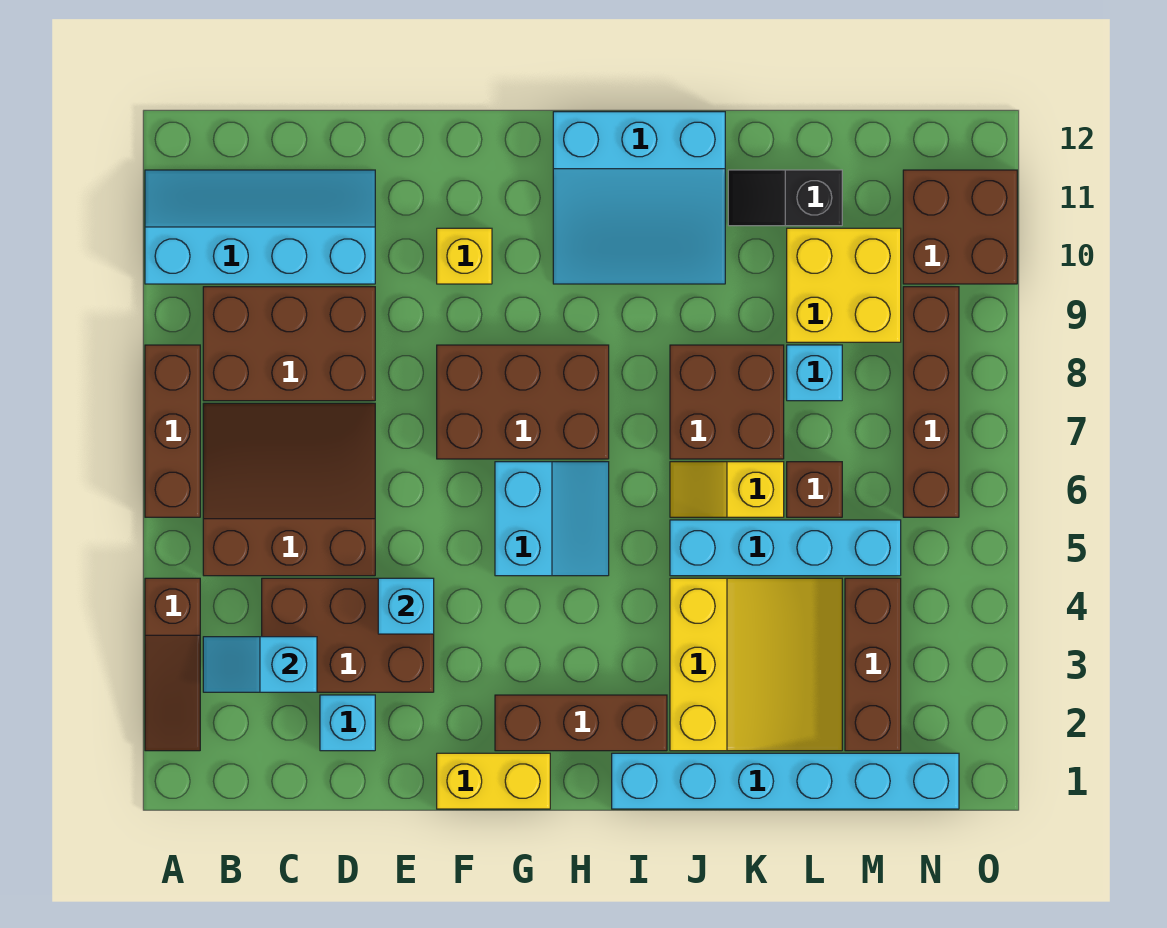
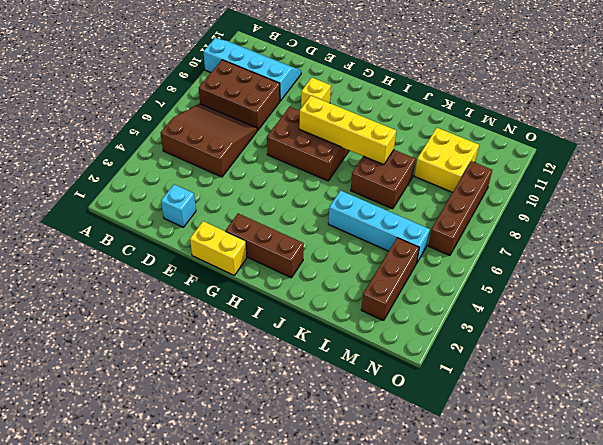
yellow 1x4 brick [299,96,396,165] -> none
none -> brown 1x3 slope [145,578,200,751]
none -> brown 1x3 brick [145,345,200,517]
none -> brown 2x3 brick [262,578,434,692]

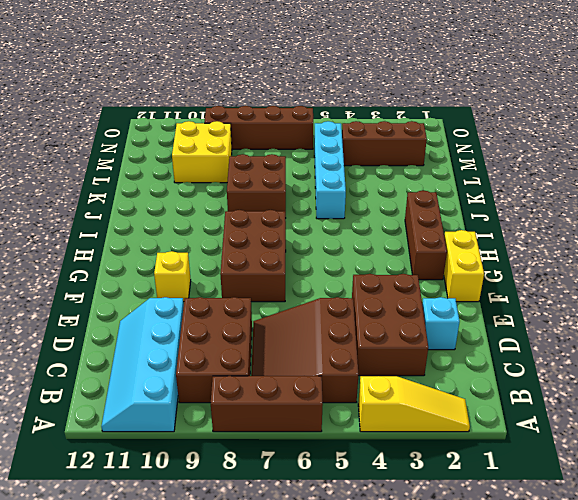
yellow 1x3 slope [358,376,470,432] -> brown 1x3 slope [145,578,200,751]
none -> cyan 2x2 slope [495,462,609,576]
none -> cyan 3x3 slope [553,112,725,284]
none -> cyan 1x6 brick [612,753,959,809]

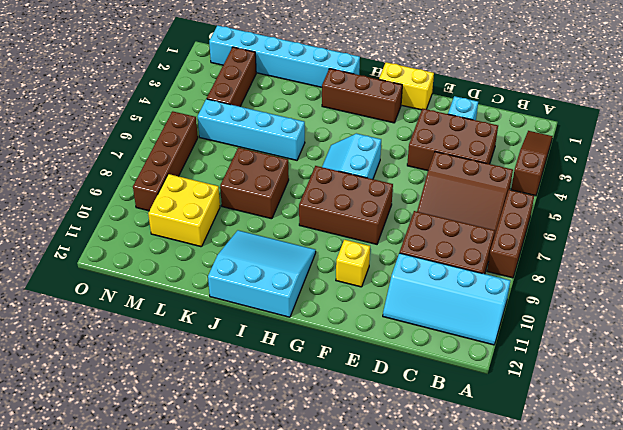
none -> yellow 3x3 slope [670,578,842,751]
none -> yellow 1x2 slope [670,462,784,517]
none -> black 1x2 slope [728,170,842,226]

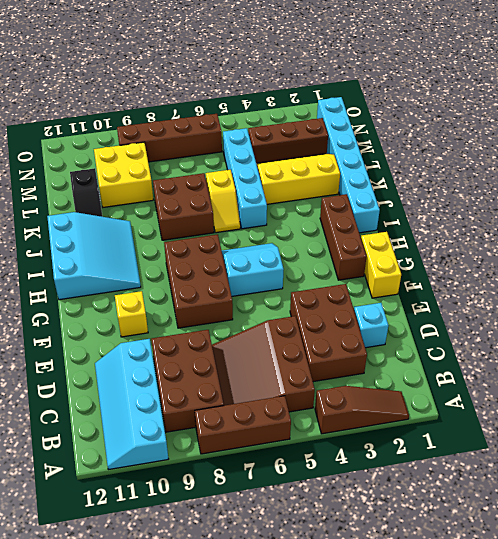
yellow 2x3 slope [256,154,340,204] -> yellow 3x3 slope [670,578,842,751]
none -> brown 1x1 brick [787,462,842,517]
none -> cyan 1x1 brick [787,345,842,401]
none -> brown 2x2 brick [903,170,1017,284]

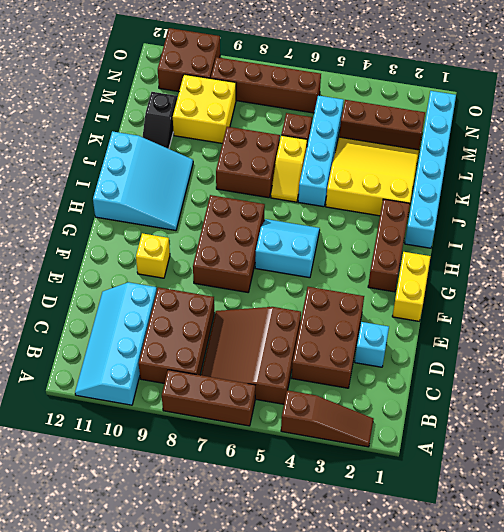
none -> cyan 1x1 brick [787,345,842,401]
none -> cyan 1x2 slope [203,637,317,692]
none -> cyan 1x1 brick [378,578,434,634]

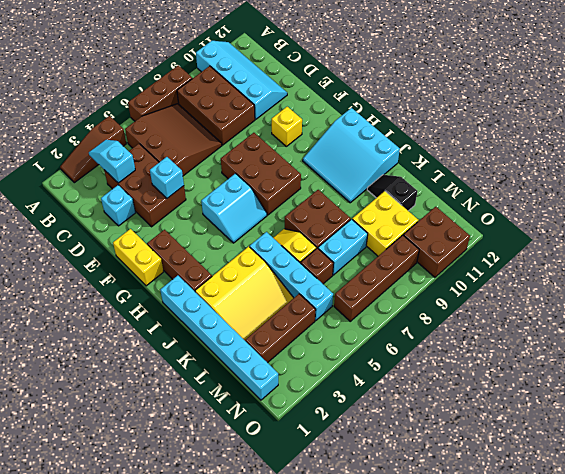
cyan 1x2 brick [318,219,368,275] -> cyan 1x1 brick [787,345,842,401]

